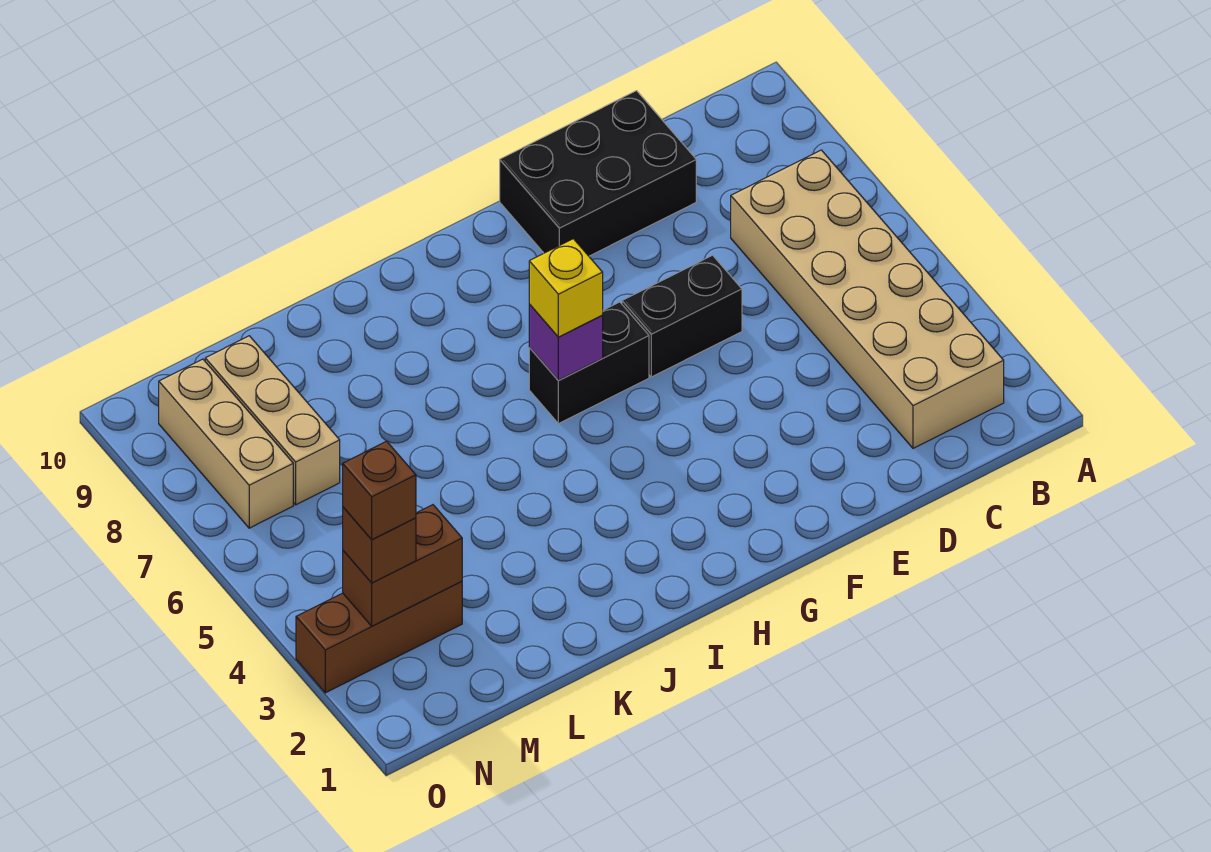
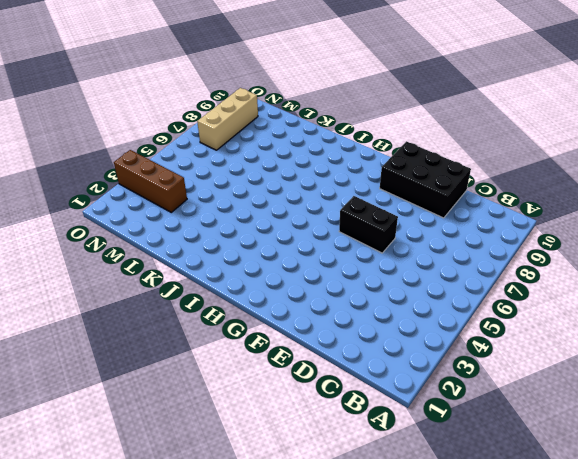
none -> tan 2x6 brick [731,150,1004,448]
none -> black 1x2 brick [529,302,649,424]
none -> tan 1x3 brick [205,336,340,505]

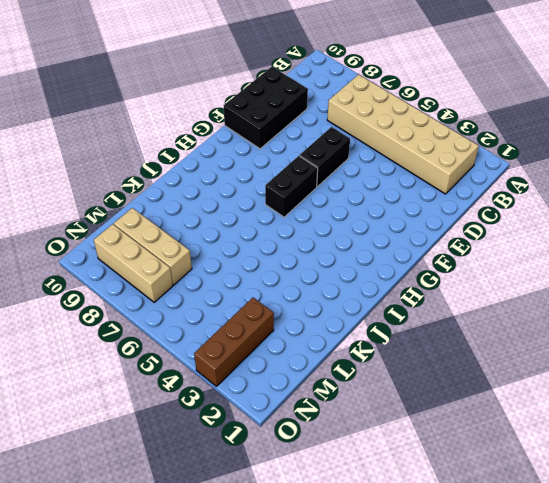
none -> purple 1x1 brick [529,304,603,380]
none -> brown 1x2 brick [343,505,462,626]
none -> yellow 1x1 brick [529,239,603,337]

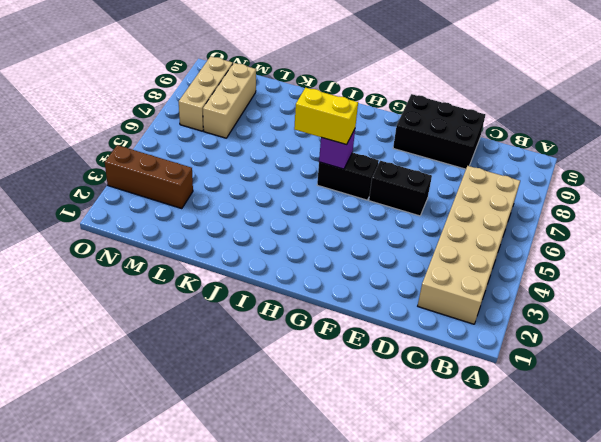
yellow 1x2 brick [294,88,358,145] -> yellow 1x1 brick [529,239,603,337]
none -> brown 1x2 brick [343,505,462,626]
none -> brown 1x1 brick [343,507,416,583]
none -> brown 1x1 brick [343,441,416,540]

